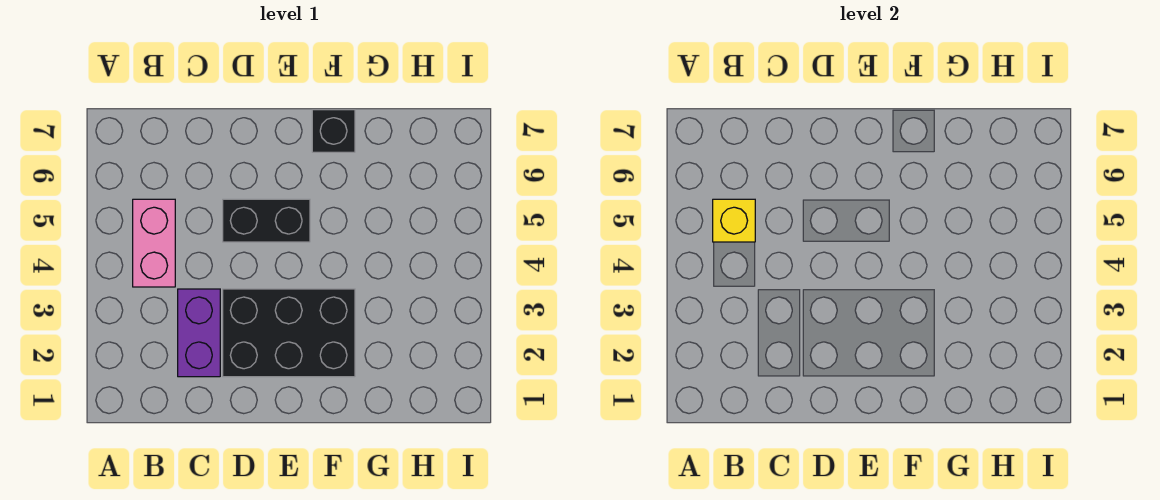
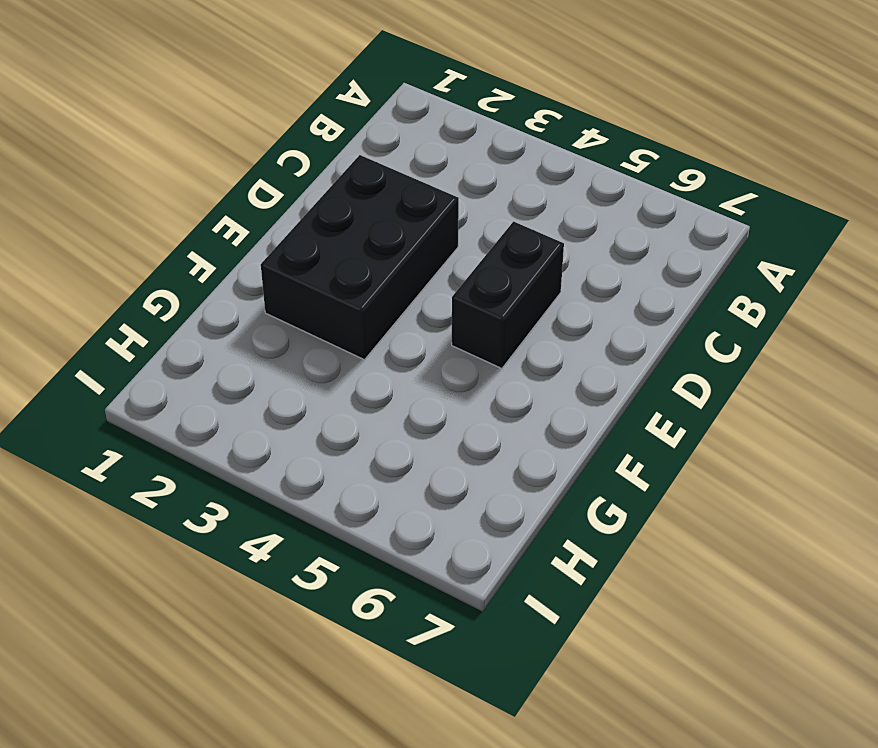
none -> pink 1x2 brick [133,199,175,287]
none -> purple 1x2 brick [178,289,220,377]

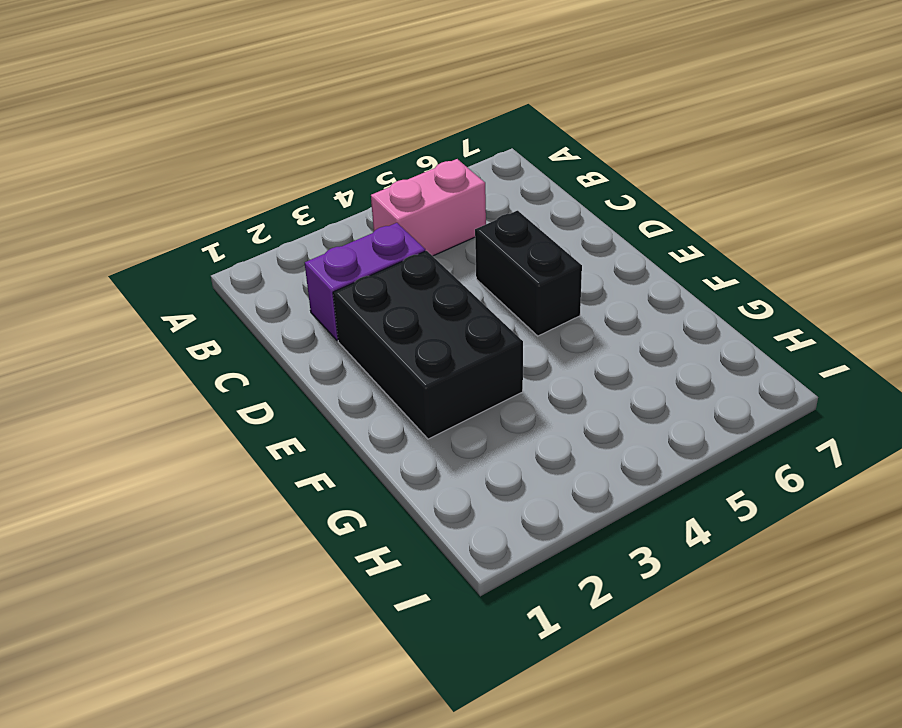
none -> black 1x1 brick [312,110,355,152]
none -> yellow 1x1 brick [713,199,755,242]

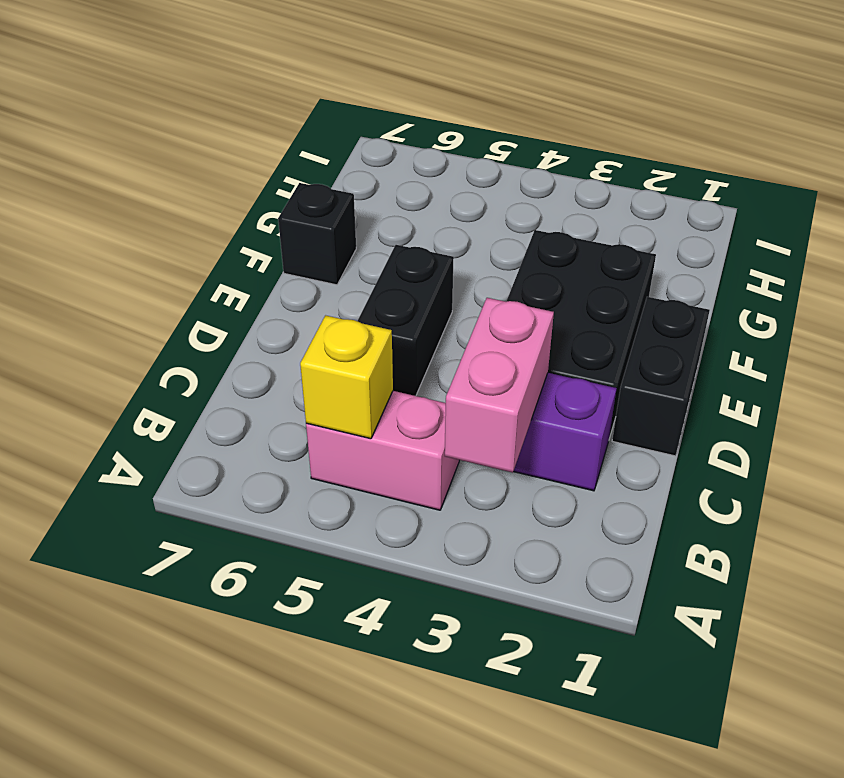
pink 1x2 brick [445,298,554,473] -> none
black 1x2 brick [612,297,710,456] -> none

